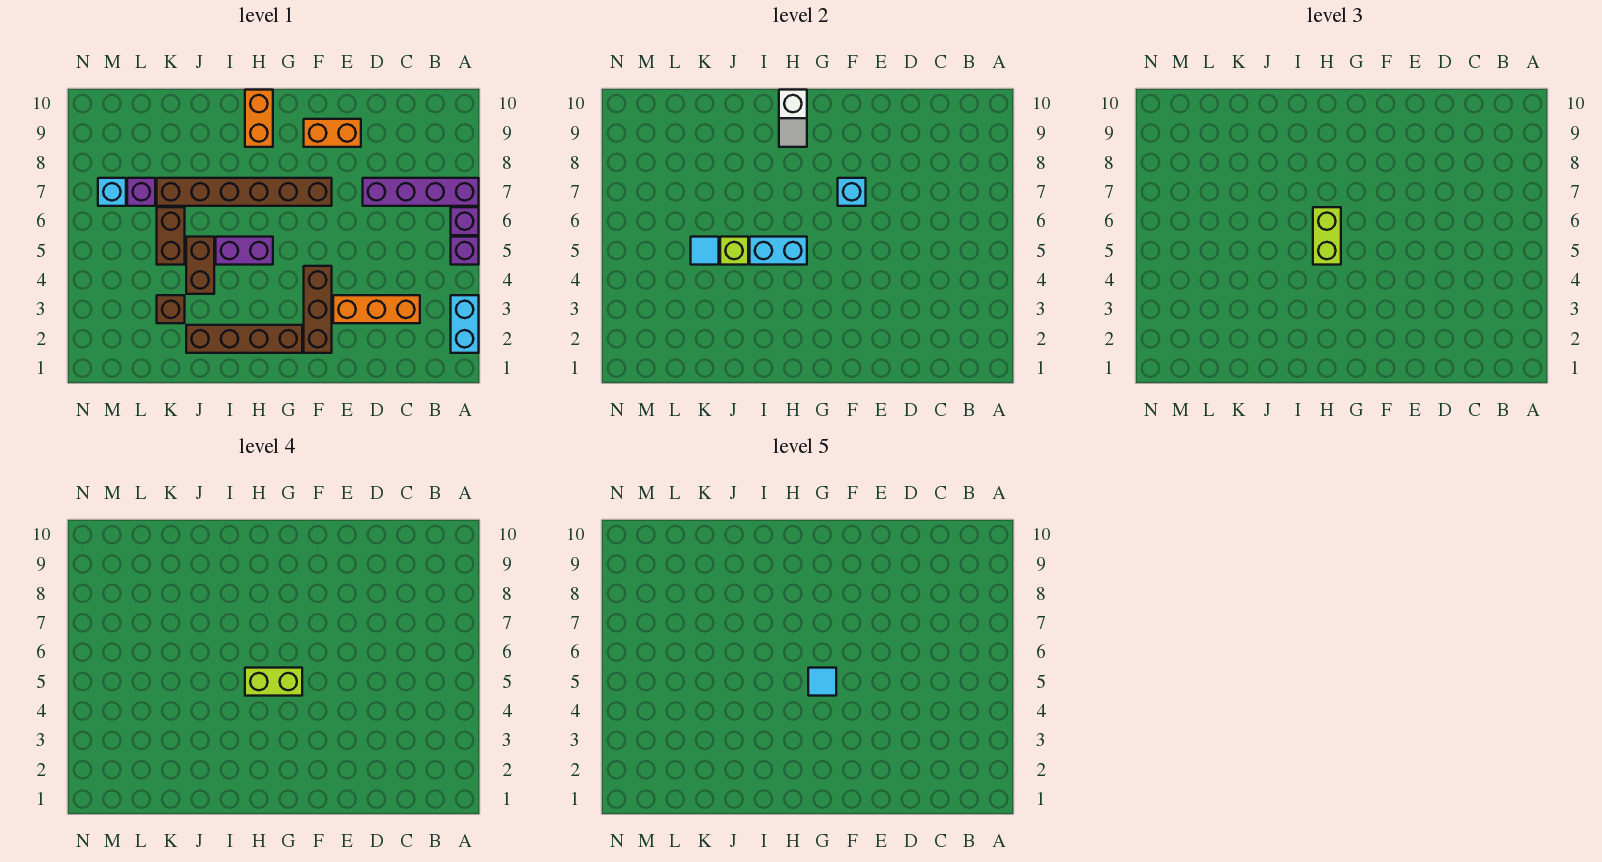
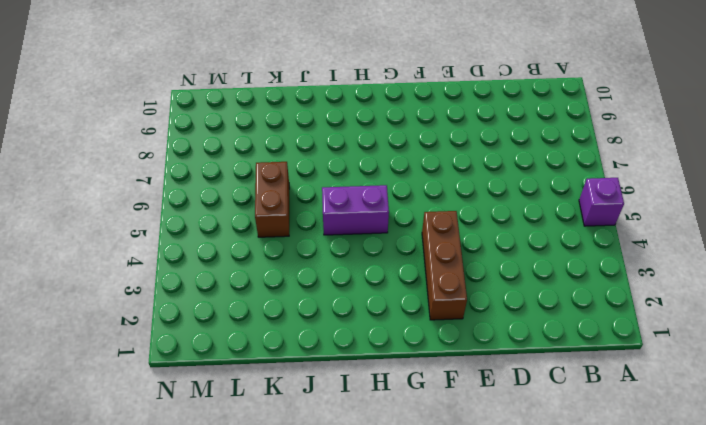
none -> cyan 1x2 brick [451,295,479,353]
none -> purple 1x1 brick [451,207,479,235]
none -> purple 1x4 brick [363,178,479,206]

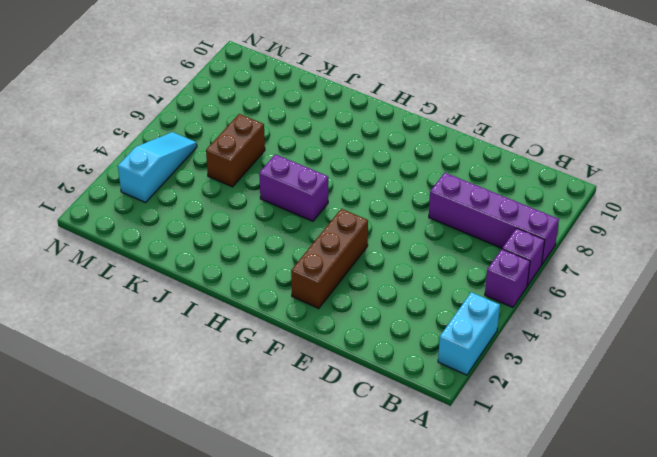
cyan 1x3 slope [118,132,197,203] -> none
none -> orange 1x3 brick [333,295,420,323]
none -> orange 1x2 brick [304,119,361,147]
none -> brown 1x6 brick [157,178,332,206]

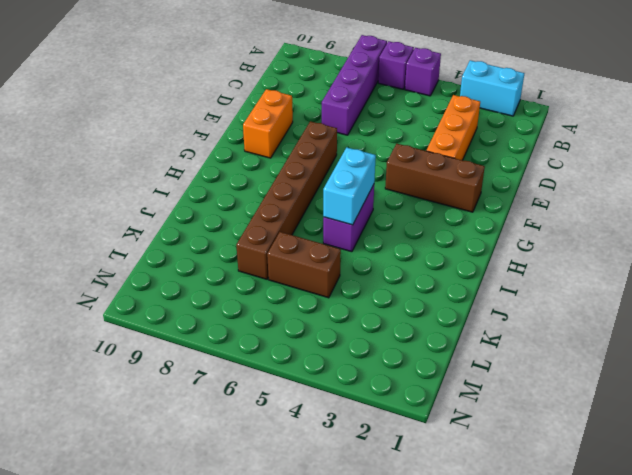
none -> brown 1x4 brick [186,325,302,353]
none -> orange 1x2 brick [245,90,273,147]
none -> brown 1x2 brick [186,237,214,294]

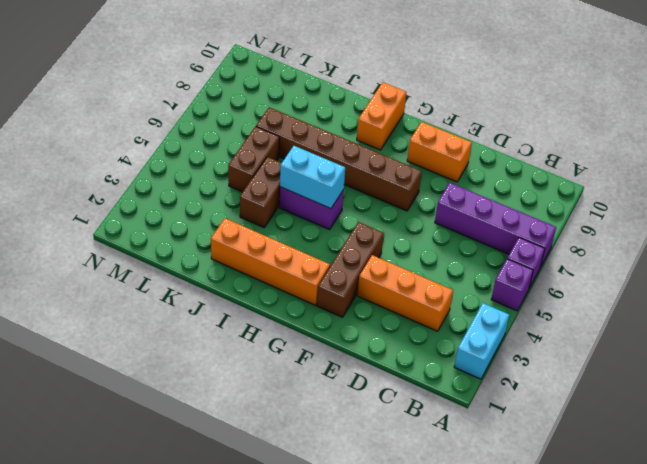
orange 1x4 brick [211,218,330,305] -> brown 1x4 brick [186,325,302,353]
none -> brown 1x1 brick [157,295,185,323]
none -> purple 1x1 brick [127,178,155,206]
none -> cyan 1x1 brick [98,178,126,206]

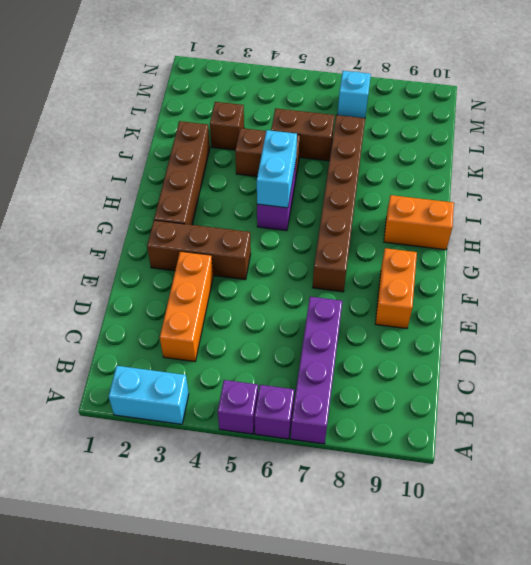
none -> purple 1x1 brick [127,178,155,206]
none -> cyan 1x1 brick [838,178,866,206]
none -> white 1x2 slope [779,90,807,147]

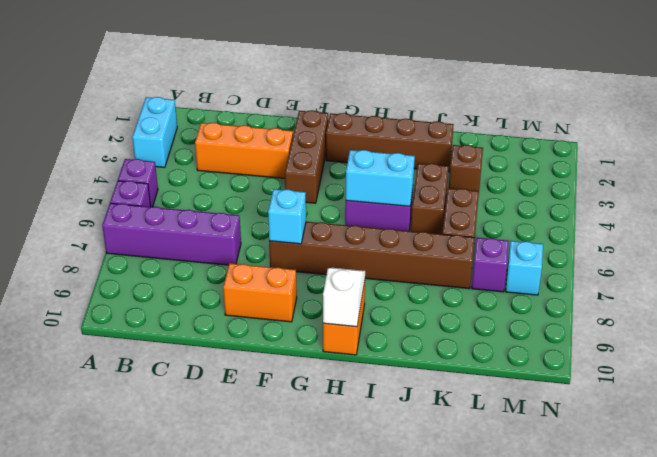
none -> lime 1x1 brick [720,237,748,265]
none -> cyan 1x1 tile [691,237,719,265]
none -> lime 1x2 brick [1313,207,1341,265]

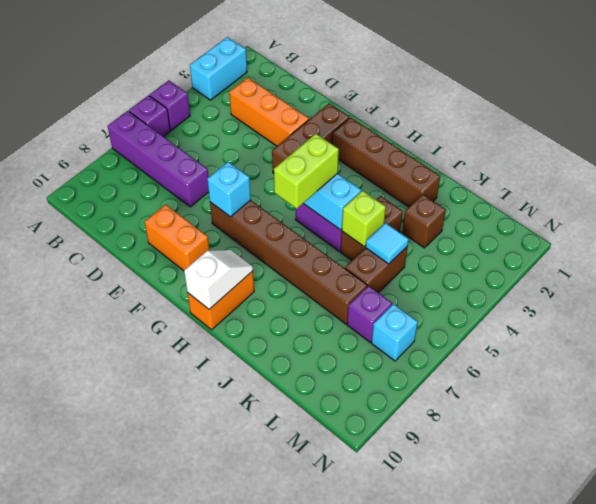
none -> lime 1x2 brick [245,668,302,696]
none -> cyan 1x1 tile [808,668,836,696]

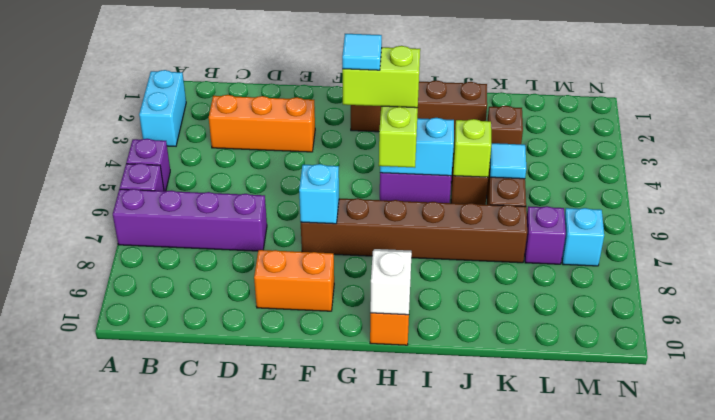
none -> brown 1x3 brick [304,266,332,353]

